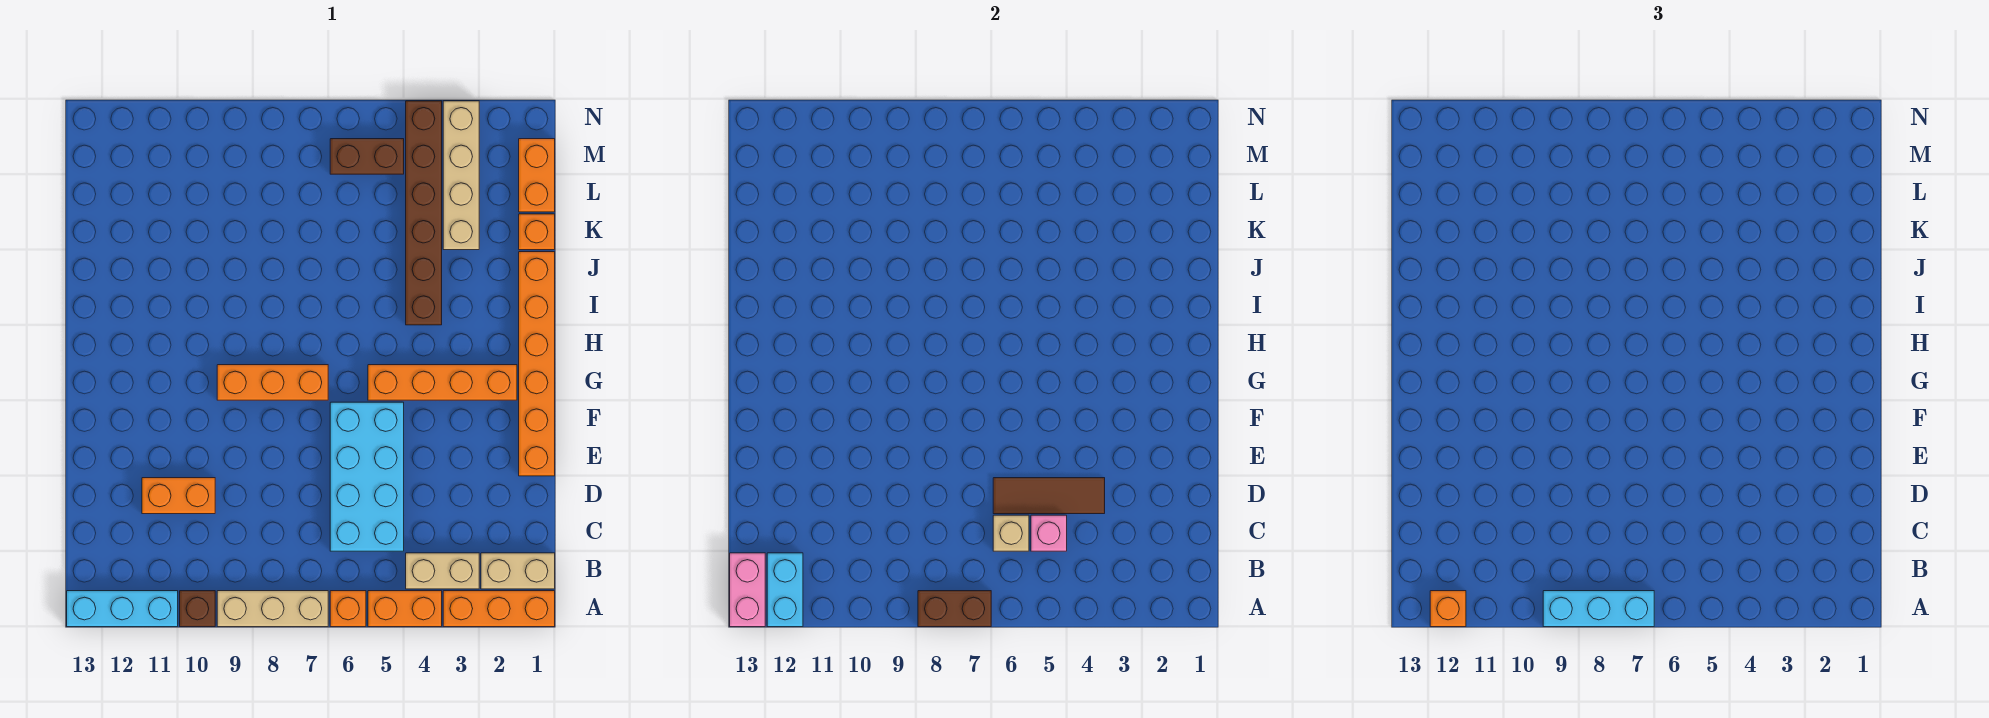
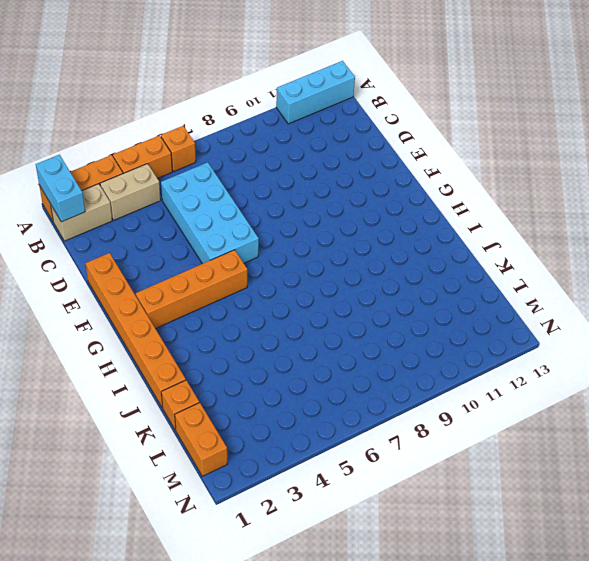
cyan 1x2 brick [36,155,85,222] -> cyan 1x2 brick moved to [767,553,803,627]
none -> tan 1x3 brick [217,591,328,627]
none -> brown 1x1 brick [180,591,215,627]
none -> orange 1x2 brick [142,478,215,514]

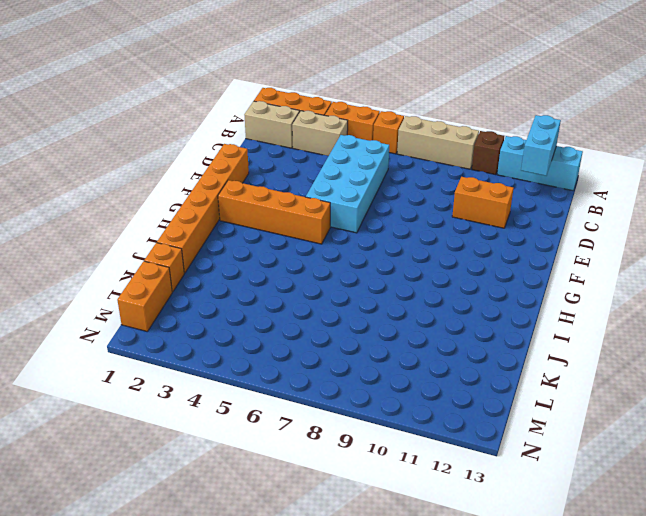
none -> orange 1x3 brick [217,365,328,400]
none -> brown 1x6 brick [406,101,442,325]
none -> tan 1x4 brick [443,101,479,250]

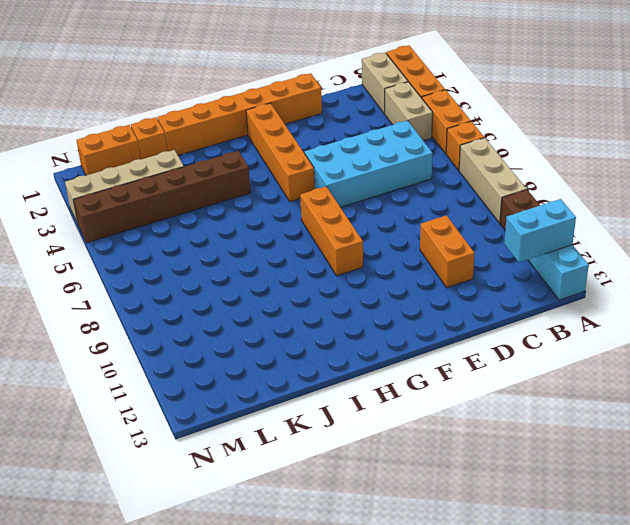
none -> brown 1x2 brick [330,139,404,174]
none -> brown 1x2 brick [918,591,991,627]
none -> pink 1x2 brick [730,553,765,627]

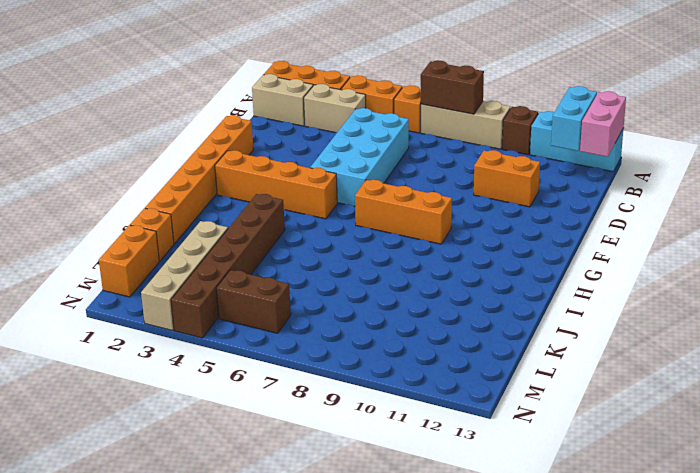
none -> pink 1x1 brick [1031,515,1067,551]
none -> tan 1x1 brick [993,515,1029,551]
none -> brown 1x3 tile [993,478,1105,514]

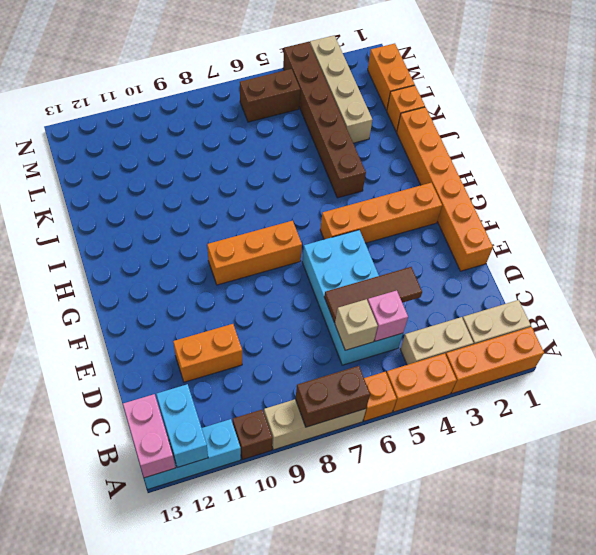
none -> cyan 1x3 brick [1543,591,1654,627]
none -> orange 1x1 brick [1430,591,1466,627]

